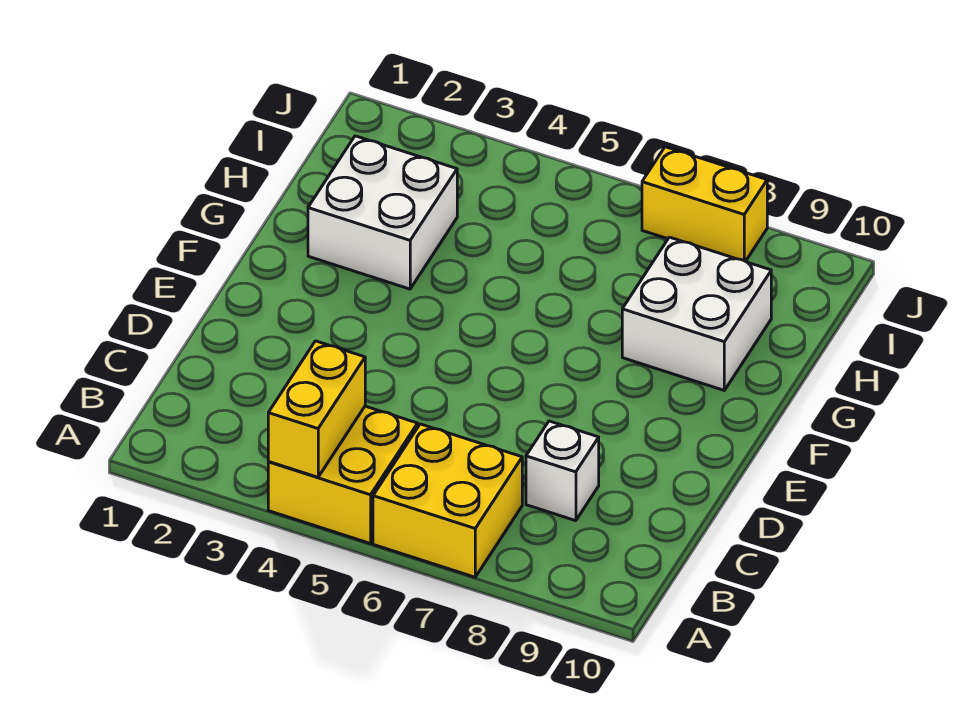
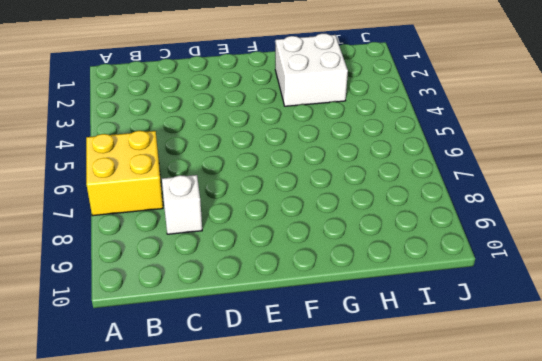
none -> yellow 2x2 brick [268,406,418,544]
none -> white 2x2 brick [622,237,771,390]

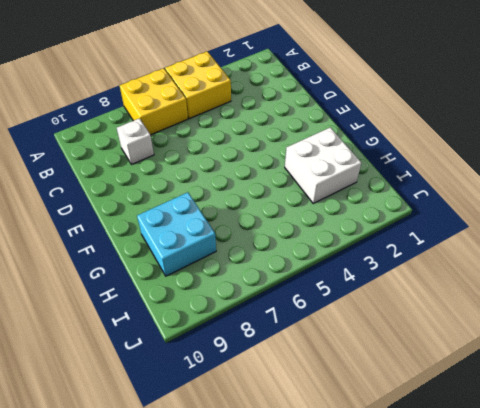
cyan 2x2 brick [137,192,216,276] -> white 2x2 brick [622,237,771,390]
none -> yellow 1x2 brick [642,147,767,261]
none -> yellow 1x2 brick [268,341,365,477]

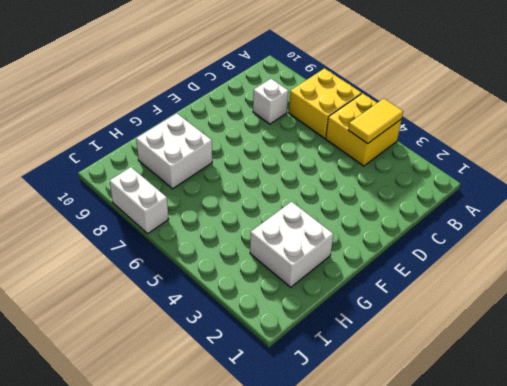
yellow 1x2 tile [348,99,403,143] -> yellow 1x2 brick [268,341,365,477]
white 1x2 brick [110,167,168,233] -> yellow 1x2 brick [642,147,767,261]

